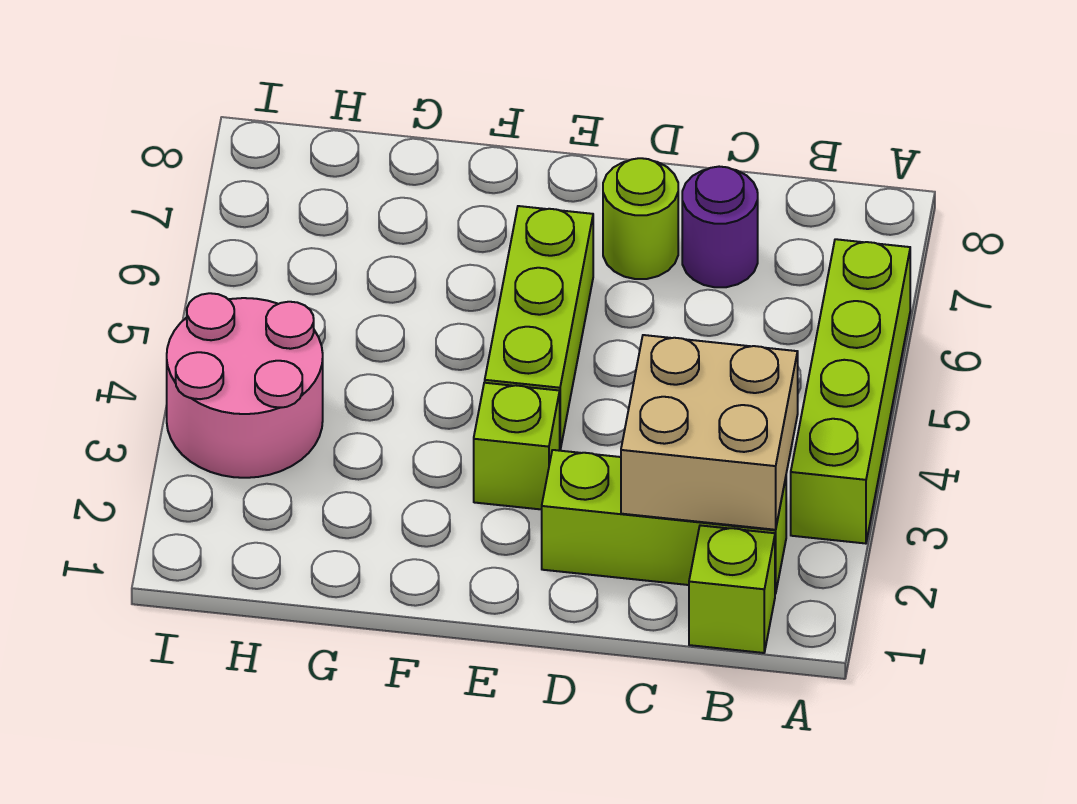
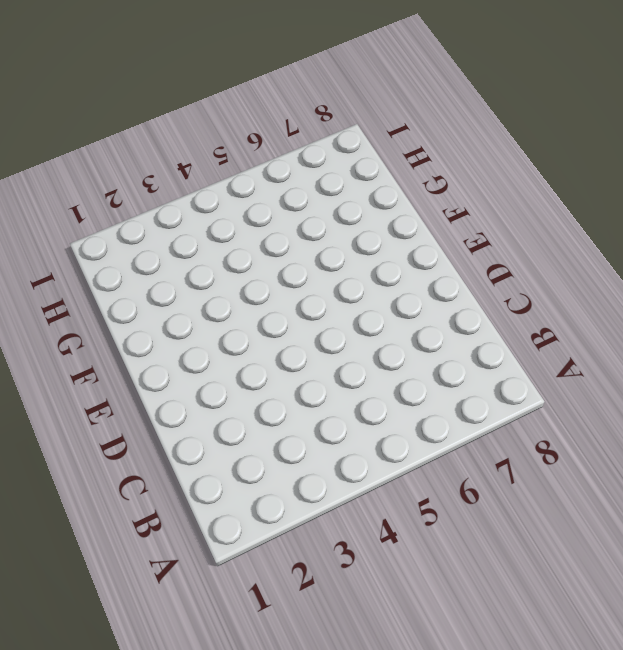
none -> lime 1x4 brick [791,239,910,544]
none -> lime 1x1 brick [689,525,775,653]

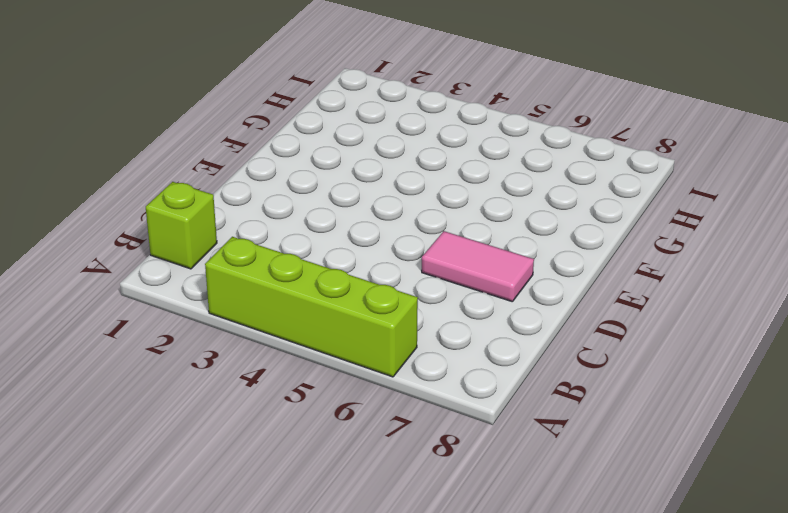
pink 1x2 tile [422,231,534,302] -> lime 1x1 round brick [603,158,678,279]
none -> lime 1x3 brick [542,450,786,594]
none -> purple 1x1 round brick [682,167,758,287]

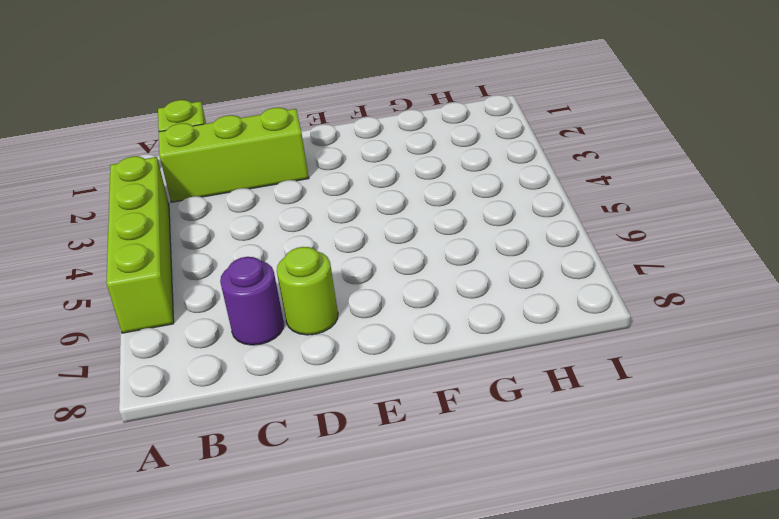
none -> lime 1x1 brick [474,383,560,510]
none -> lime 1x3 brick [485,206,593,449]

